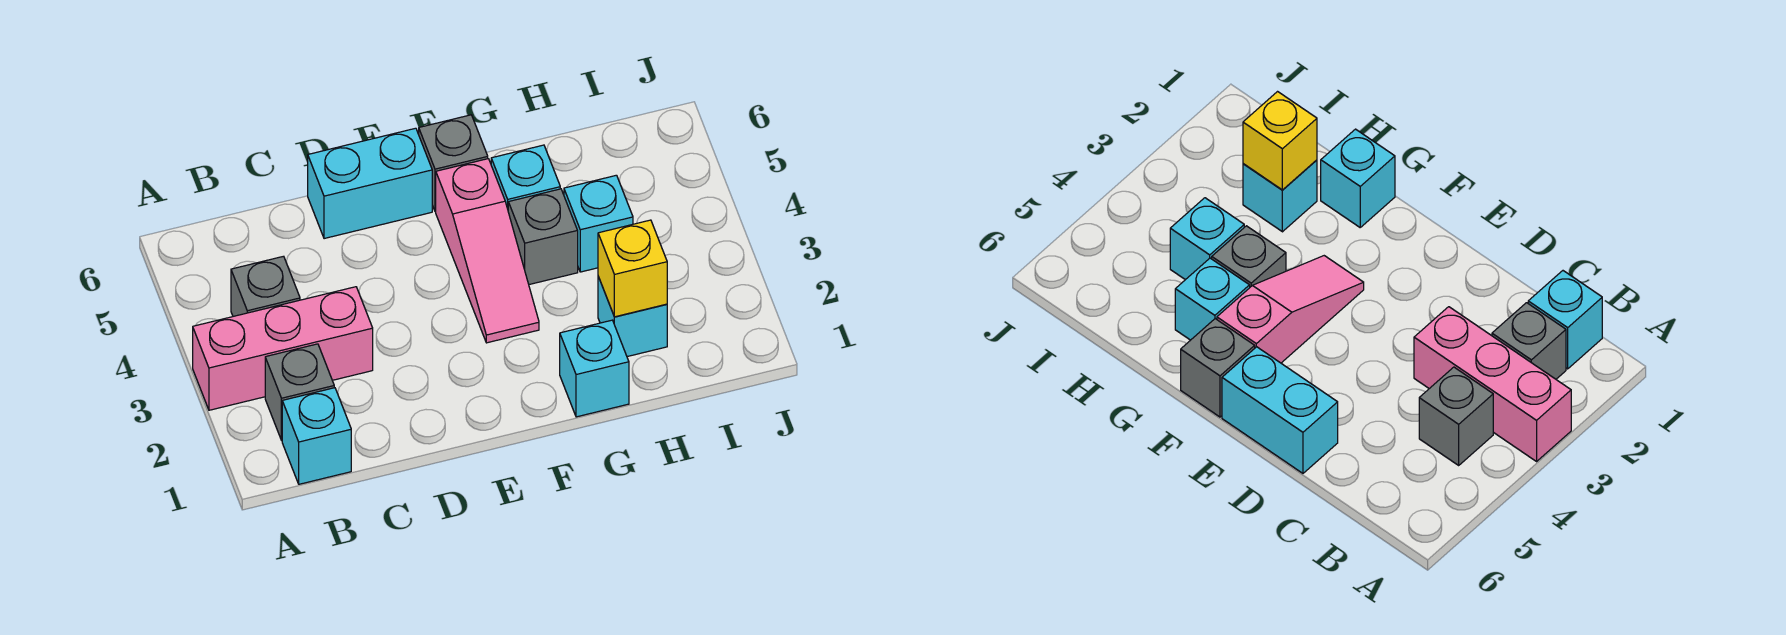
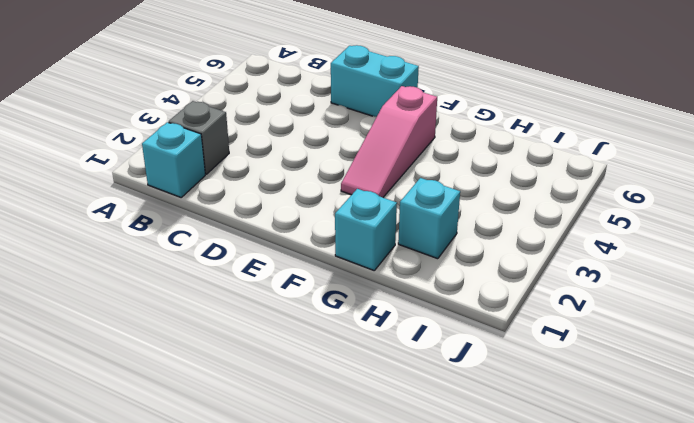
none -> pink 1x3 brick [193,287,373,410]
none -> grey 1x1 brick [231,256,300,316]
none -> grey 1x1 brick [419,115,488,212]

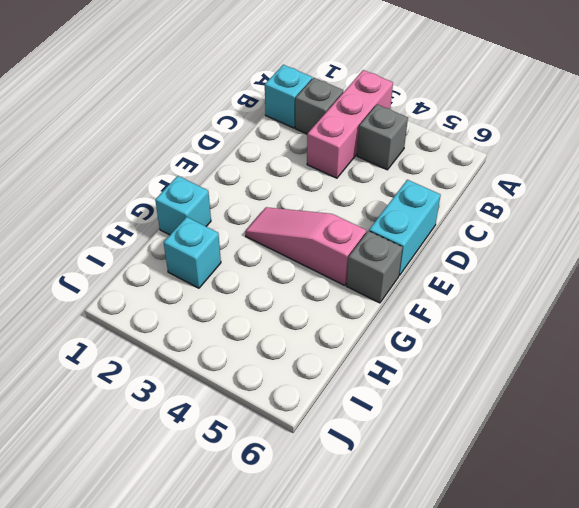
none -> grey 1x1 brick [508,189,578,285]
none -> cyan 1x1 brick [491,145,560,209]
none -> cyan 1x1 brick [564,175,633,272]

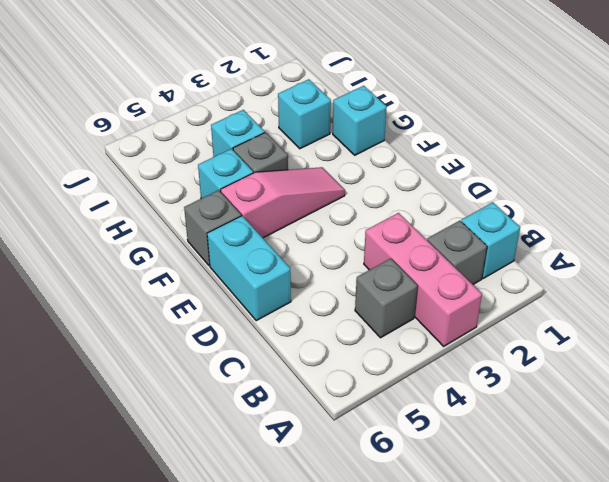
none -> yellow 1x1 brick [598,220,667,317]

